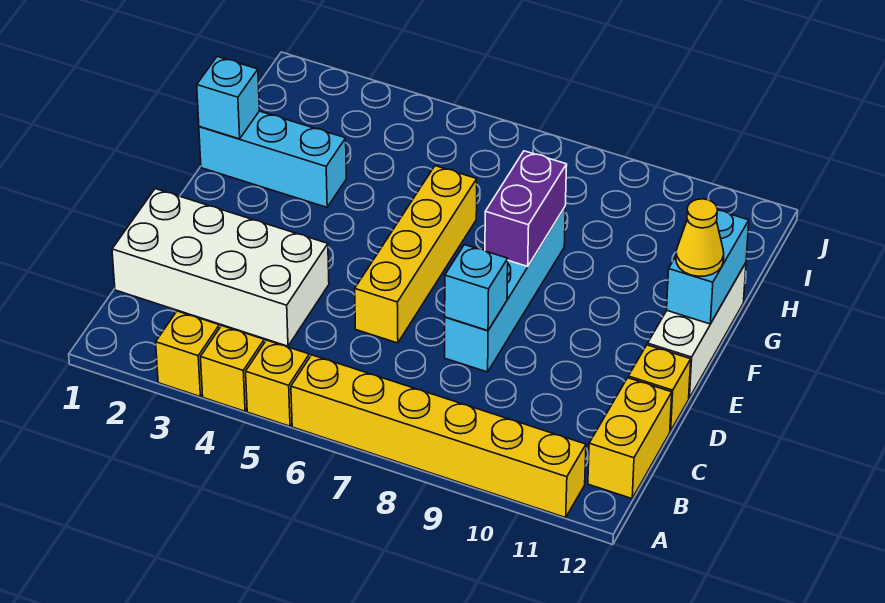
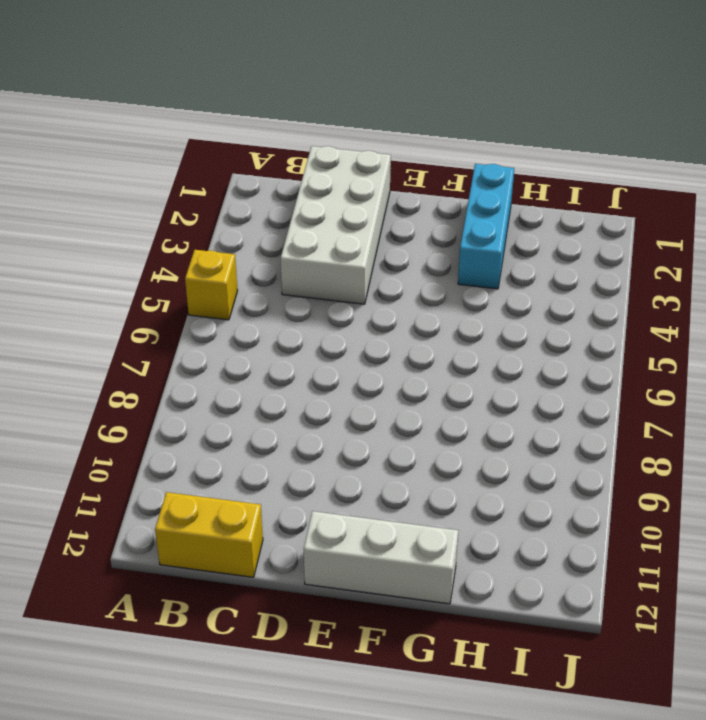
none -> yellow 1x1 brick [156,311,219,396]
none -> yellow 1x1 brick [201,326,264,411]
none -> yellow 1x6 brick [291,355,586,518]

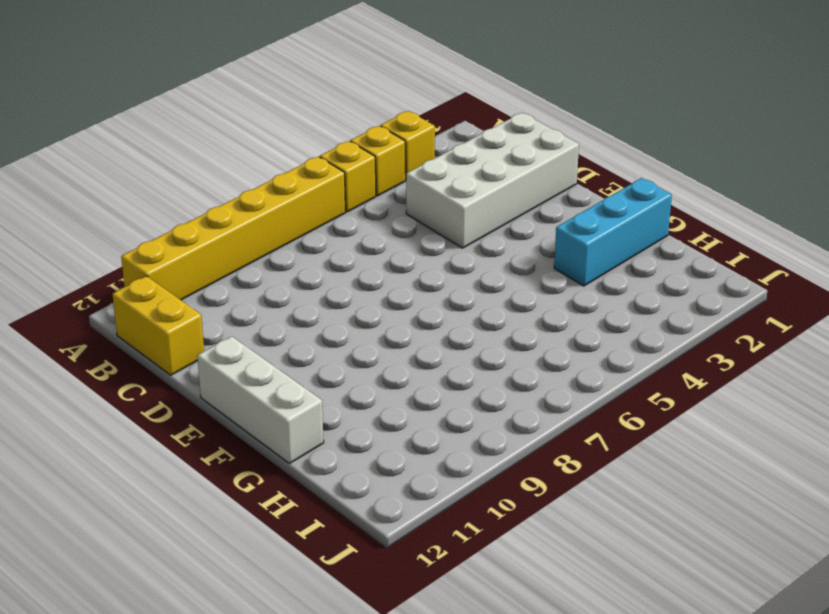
none -> yellow 1x4 brick [355,166,477,343]
none -> cyan 1x4 brick [445,207,565,372]
none -> yellow 1x1 brick [628,345,691,431]

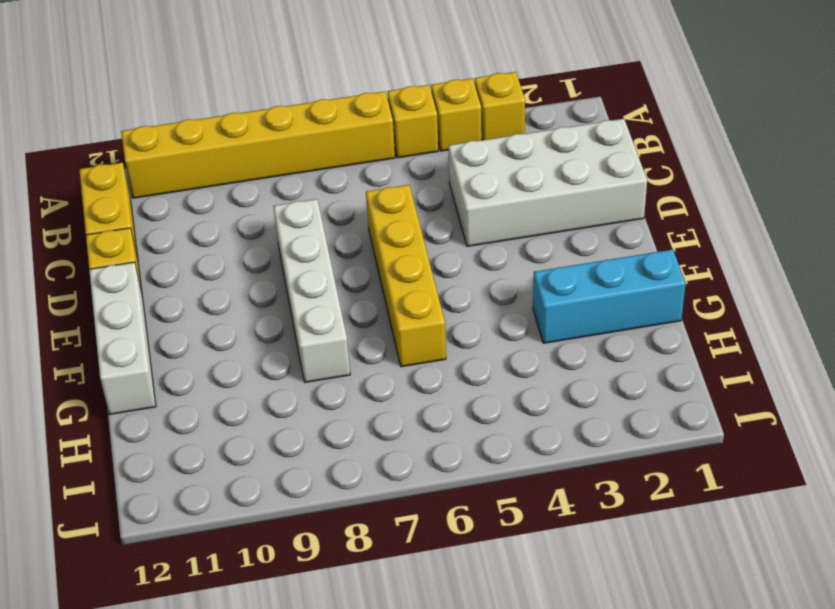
white 1x4 brick [273,199,350,382] -> cyan 1x4 brick [445,207,565,372]
none -> cyan 1x1 brick [445,245,508,331]
none -> purple 1x2 brick [485,151,567,266]
none -> cyan 1x2 brick [667,210,749,324]

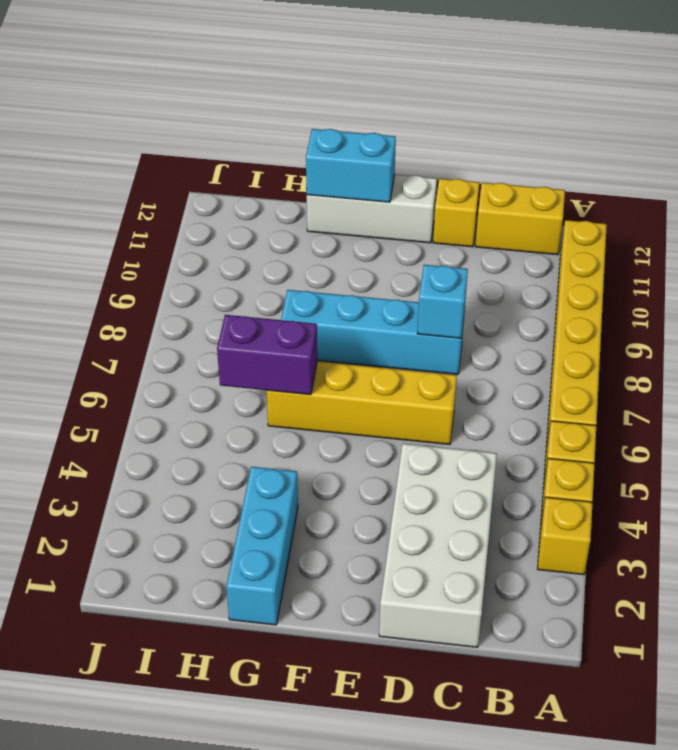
purple 1x2 brick [217,315,317,395] -> purple 1x2 brick moved to [485,151,567,266]
none -> cyan 1x1 brick [197,57,259,139]
none -> yellow 1x1 cone [676,199,724,276]

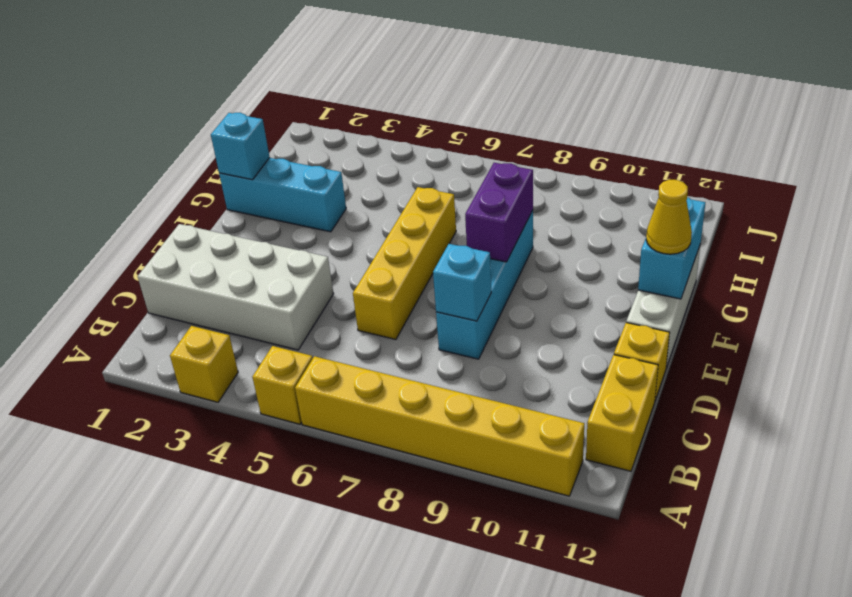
none -> yellow 1x1 brick [201,326,264,411]

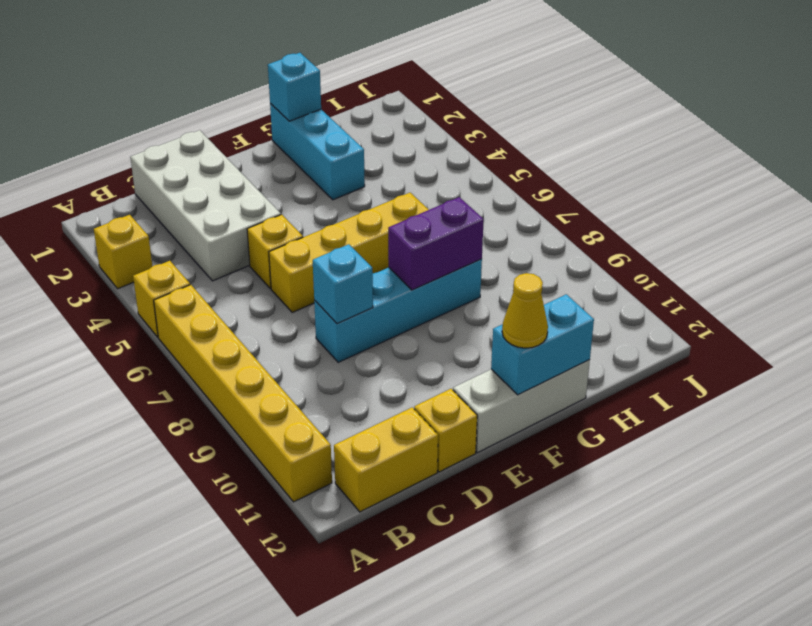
yellow 1x1 brick [247,214,303,289] -> yellow 1x1 brick moved to [201,326,264,411]

